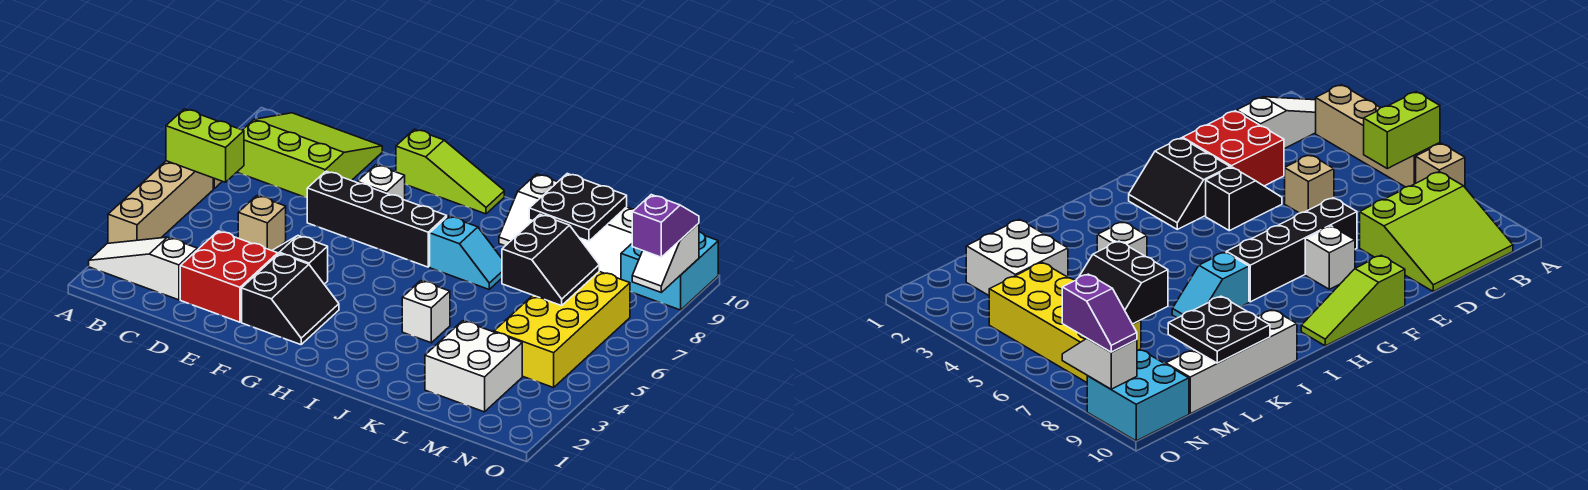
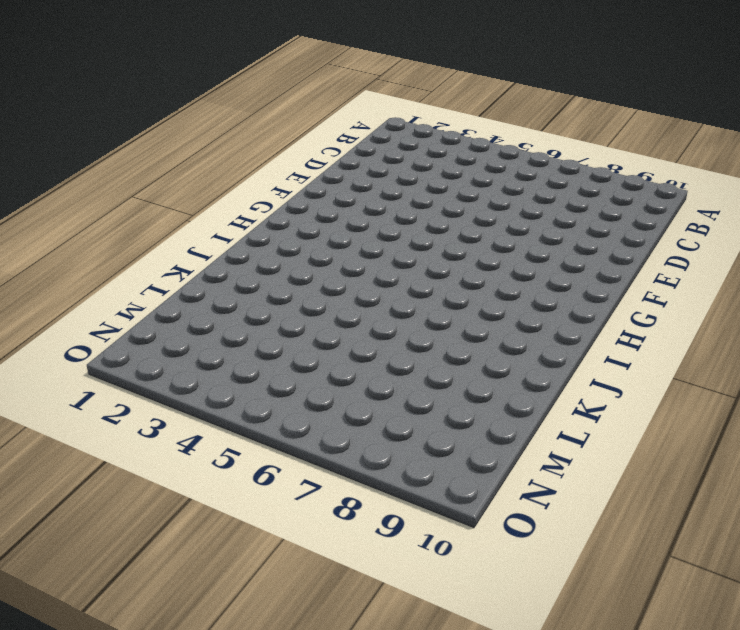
none -> white 1x3 slope [89,237,197,300]
none -> tan 1x4 brick [108,161,213,243]
none -> tan 1x1 brick [1416,143,1465,187]

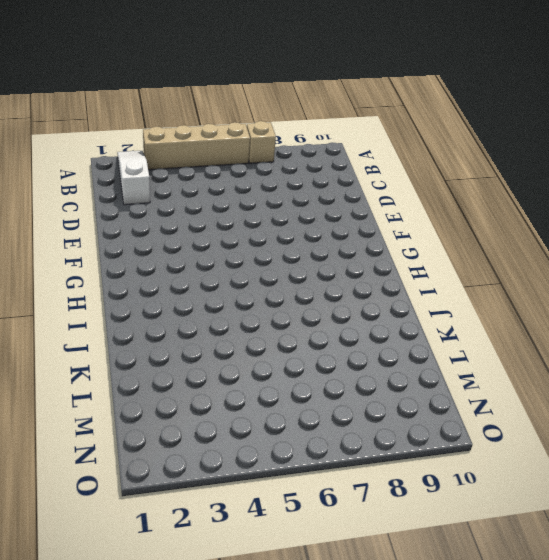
none -> lime 3x3 slope [237,113,382,198]
none -> red 2x2 brick [180,231,278,322]
none -> tan 1x1 brick [238,196,286,251]

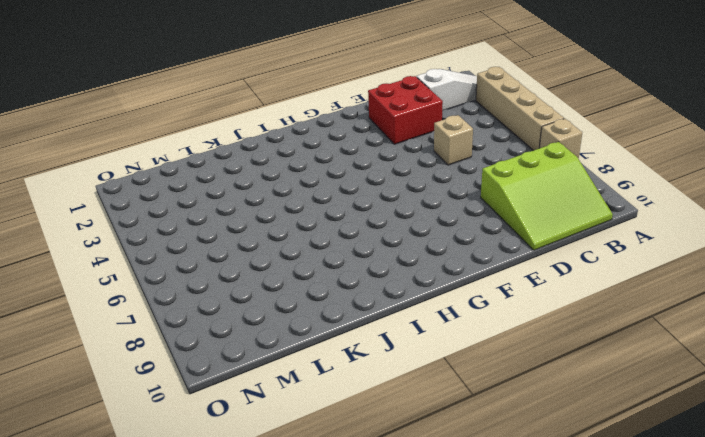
none -> black 1x2 slope [272,236,328,284]
none -> black 1x4 brick [307,171,447,267]
none -> black 2x2 slope [242,253,339,345]

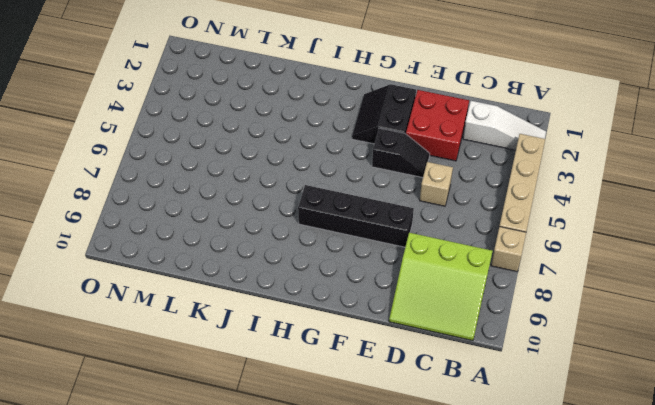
none -> white 1x1 brick [357,165,405,200]
none -> lime 1x3 slope [396,129,504,214]
none -> cyan 1x2 slope [430,216,502,289]

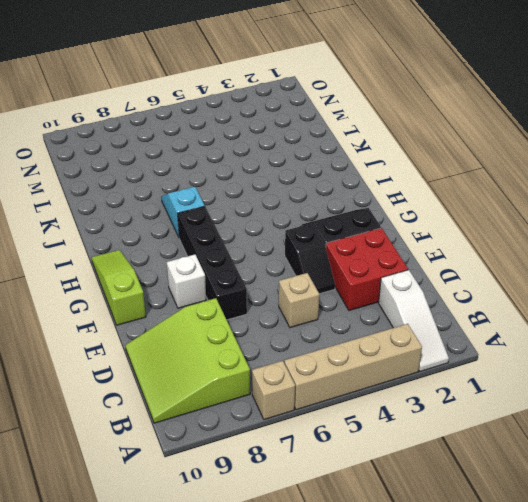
none -> white 1x1 brick [402,281,450,343]
none -> white 2x4 slope [499,174,635,279]
none -> white 2x2 brick [425,321,522,412]

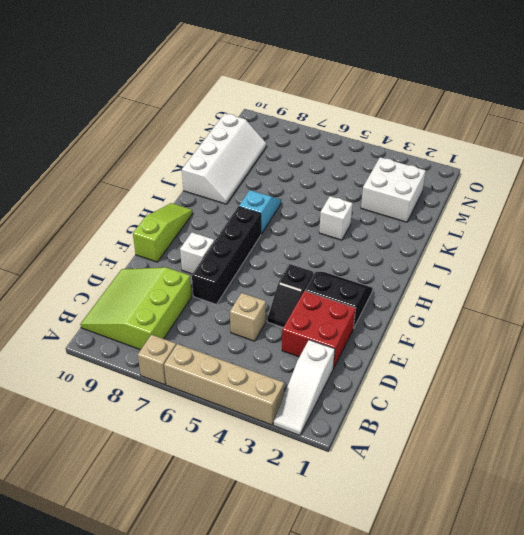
none -> yellow 2x4 brick [494,272,630,388]
none -> cyan 2x2 brick [621,232,718,310]
none -> lime 1x2 brick [166,109,244,182]

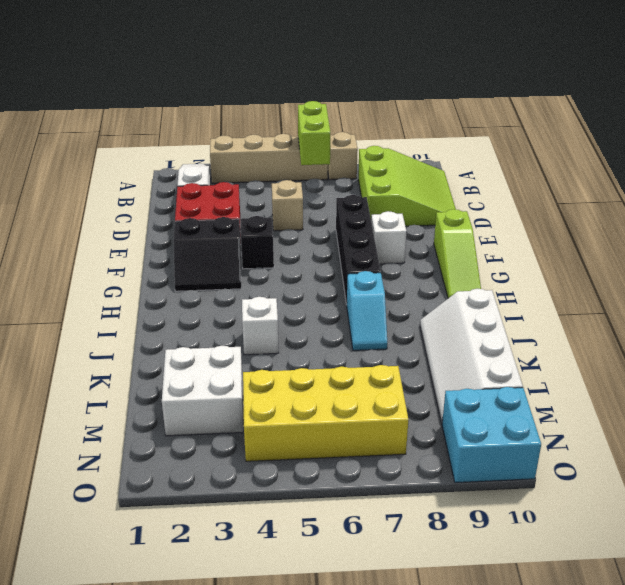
none -> black 2x2 plate [529,174,627,241]
none -> black 2x2 slope [502,215,599,306]
none -> white 1x2 slope [632,223,699,292]

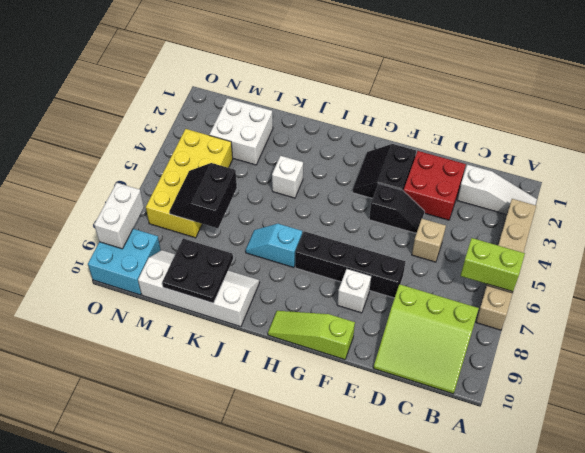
white 1x2 brick [94,183,144,249] -> white 1x2 slope [632,223,699,292]
none -> purple 1x2 slope [632,195,699,257]

